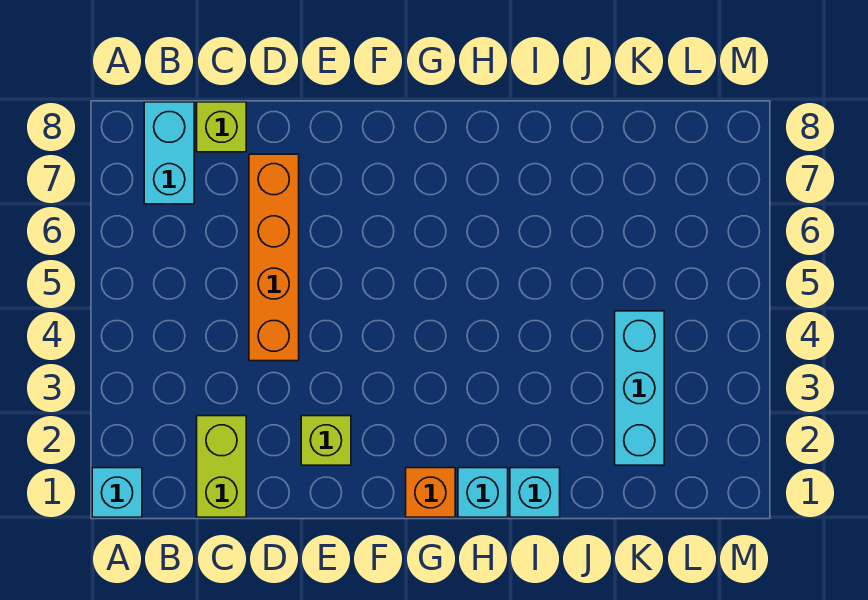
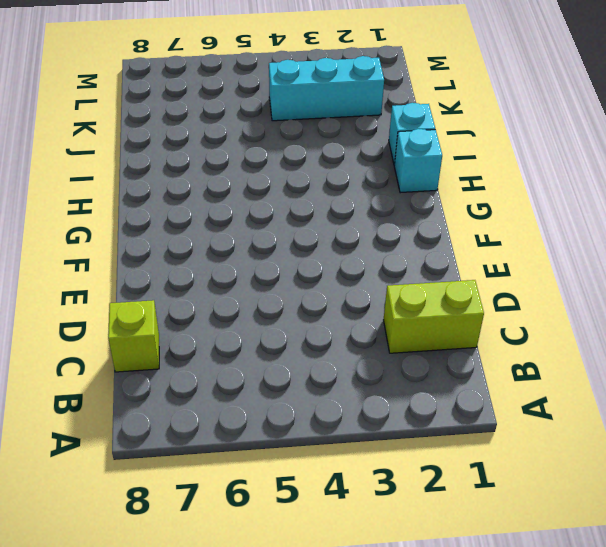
none -> cyan 1x1 brick [92,468,142,517]
none -> cyan 1x2 brick [144,102,194,204]

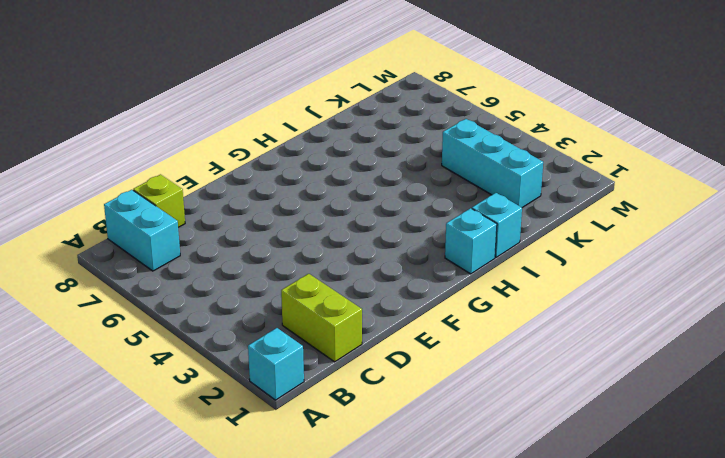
none -> orange 1x4 brick [249,154,299,361]
none -> lime 1x1 brick [301,416,351,465]

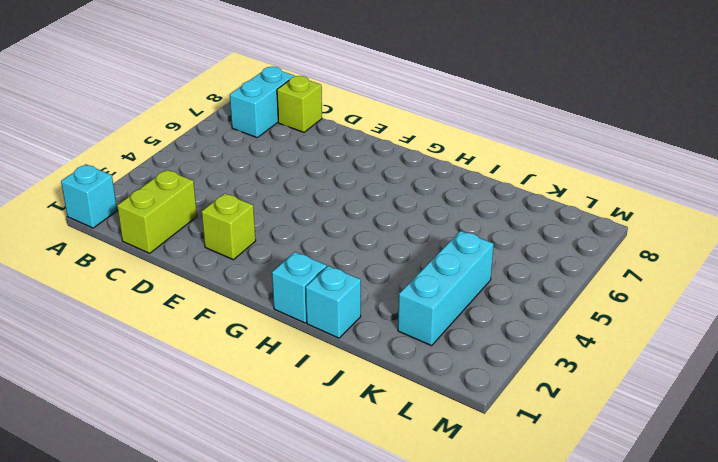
none -> orange 1x4 brick [249,154,299,361]
none -> orange 1x1 brick [406,468,455,517]

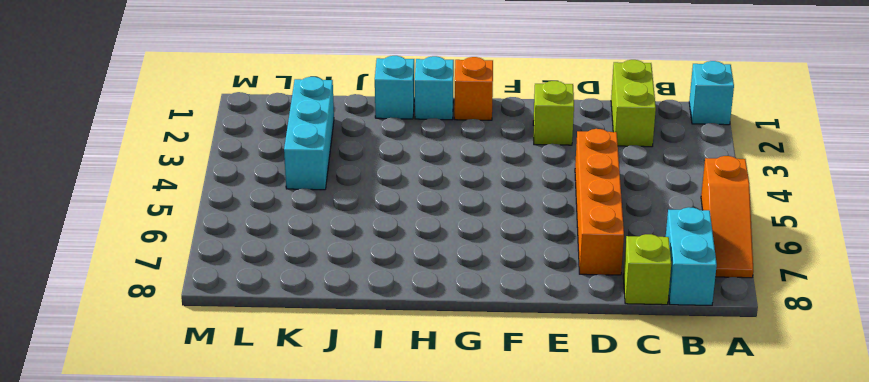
orange 1x3 slope [701,156,753,278] -> none

